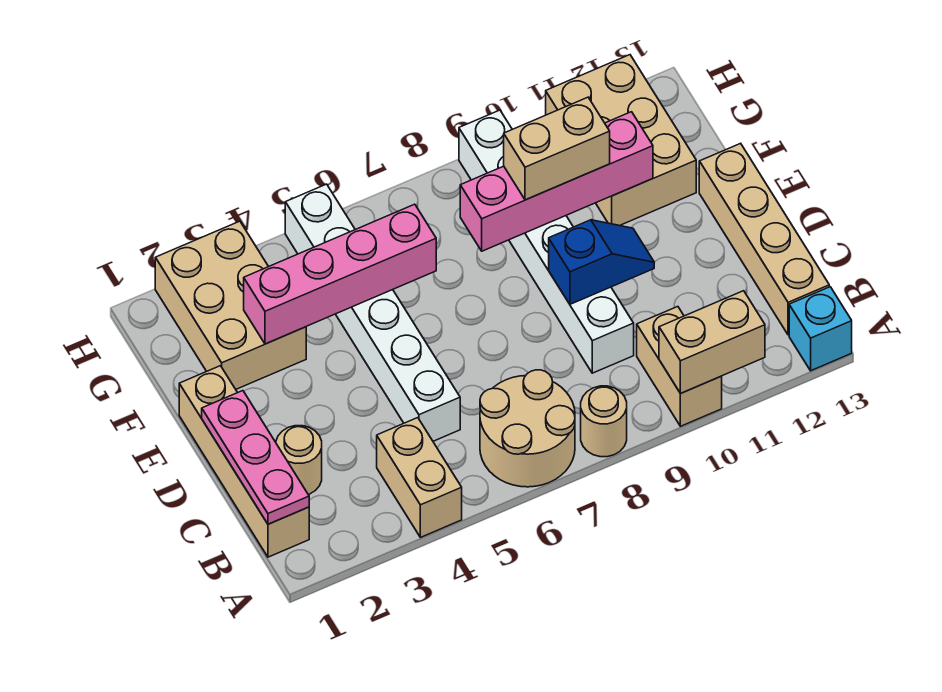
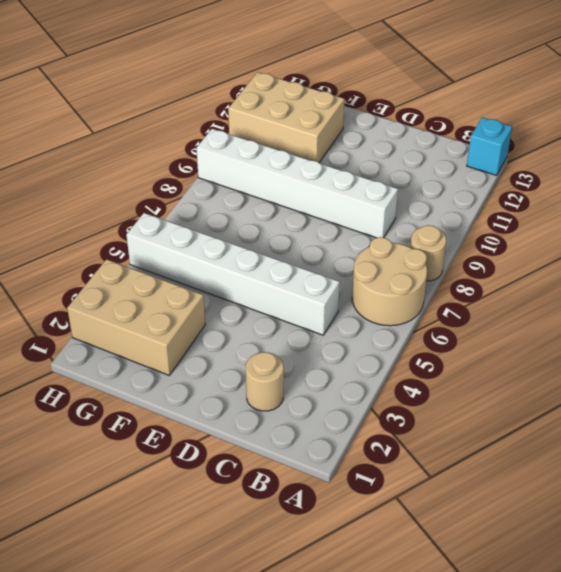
none -> tan 1x2 brick [377,418,462,537]
none -> tan 1x2 brick [637,307,722,426]
none -> tan 1x4 brick [179,366,309,557]

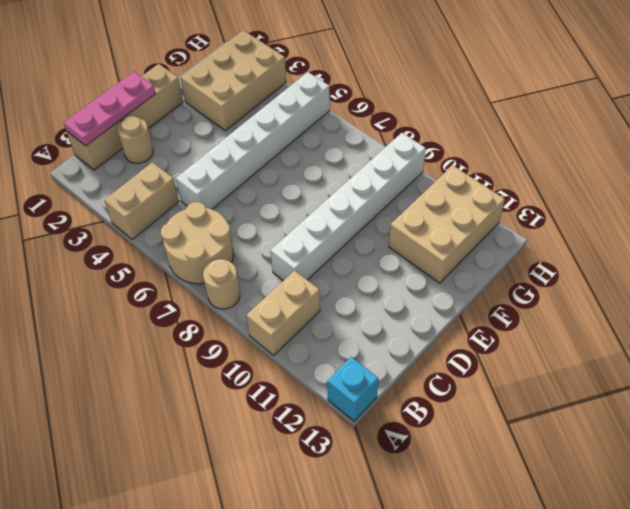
none -> tan 1x4 brick [699,143,829,335]
none -> tan 1x2 brick [659,291,765,394]
none -> blue 1x2 slope [549,220,654,304]

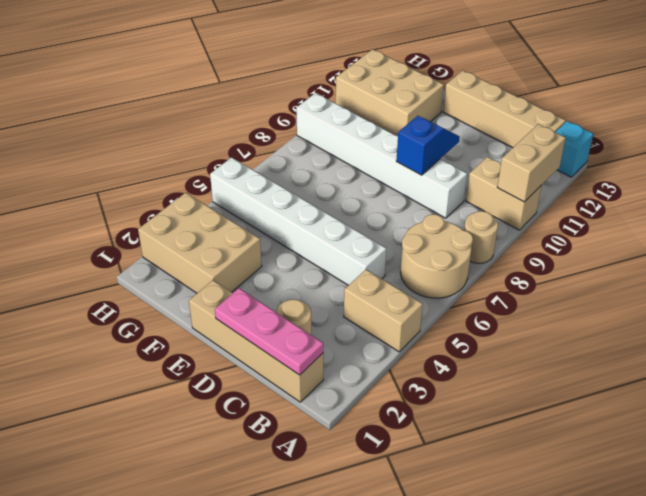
none -> pink 1x4 brick [244,204,436,344]
none -> pink 1x4 brick [460,112,653,251]
none -> tan 1x2 brick [504,97,610,200]

